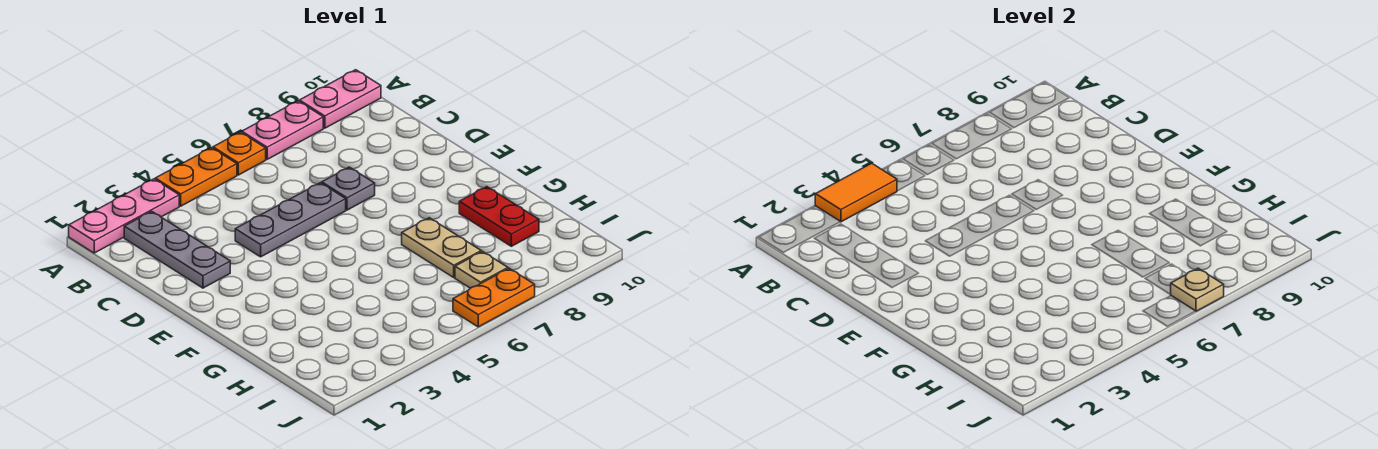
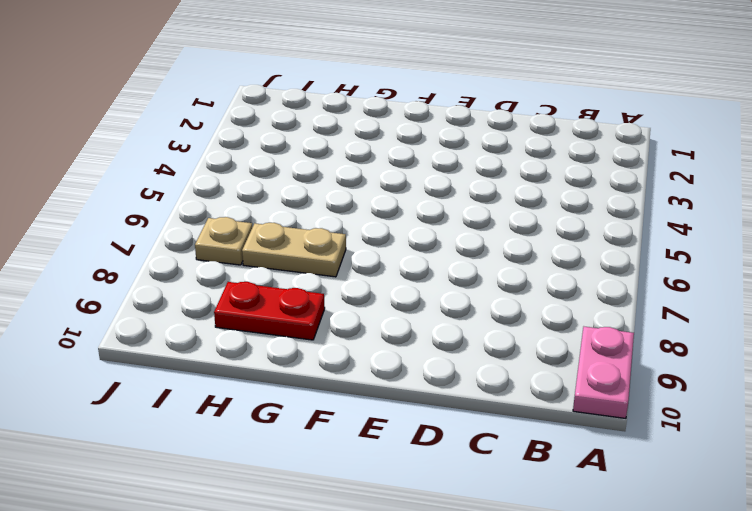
none -> pink 1x3 plate [69,179,179,253]
none -> orange 1x2 plate [155,148,237,206]
none -> orange 1x1 plate [213,132,266,175]

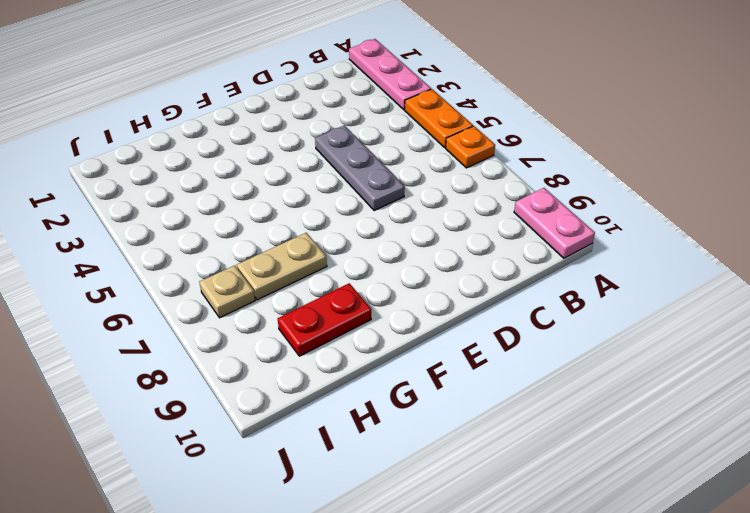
none -> pink 1x2 plate [242,101,323,159]
none -> grey 1x3 plate [124,211,230,288]
none -> grey 1x1 plate [322,167,375,210]

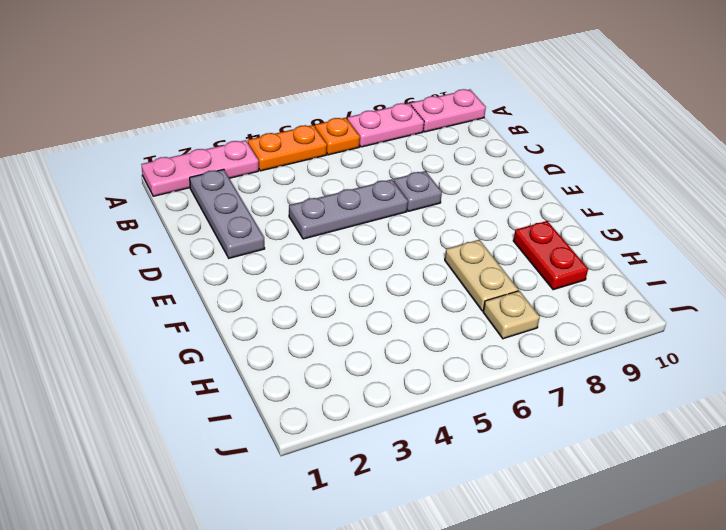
none -> orange 1x2 plate [453,268,535,327]
none -> orange 1x2 tile [815,163,897,222]
none -> tan 1x1 plate [1170,268,1224,311]

